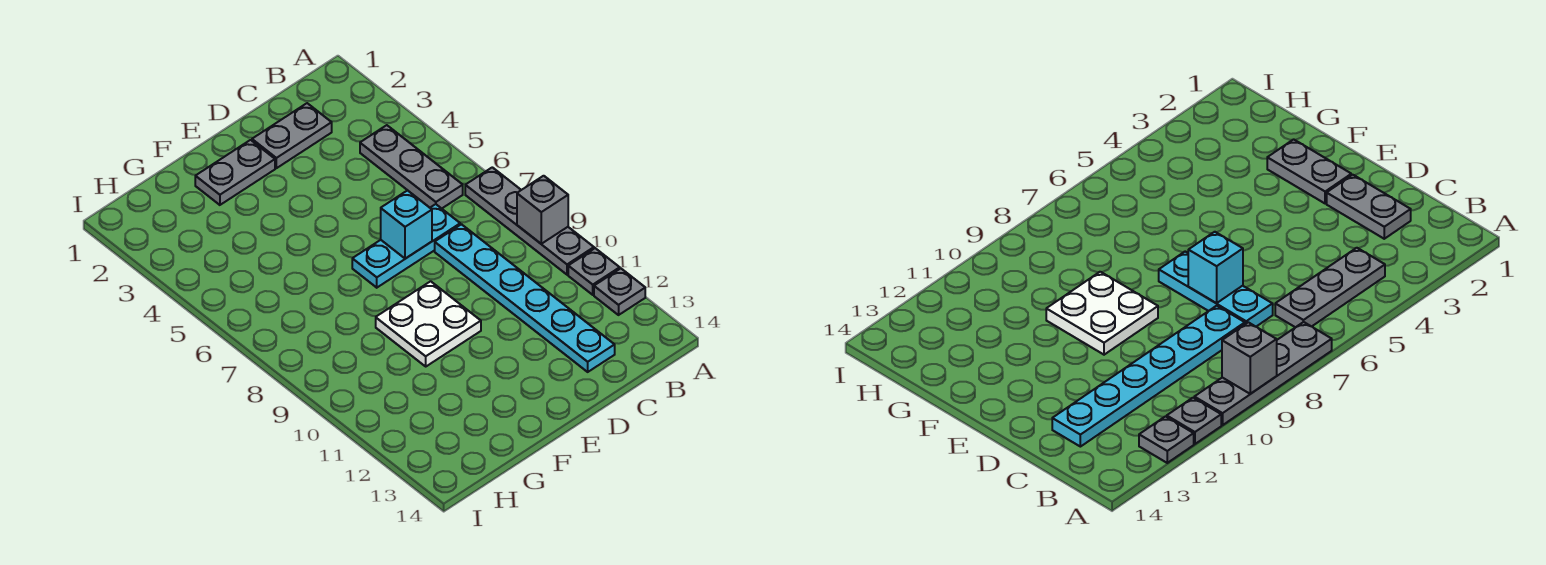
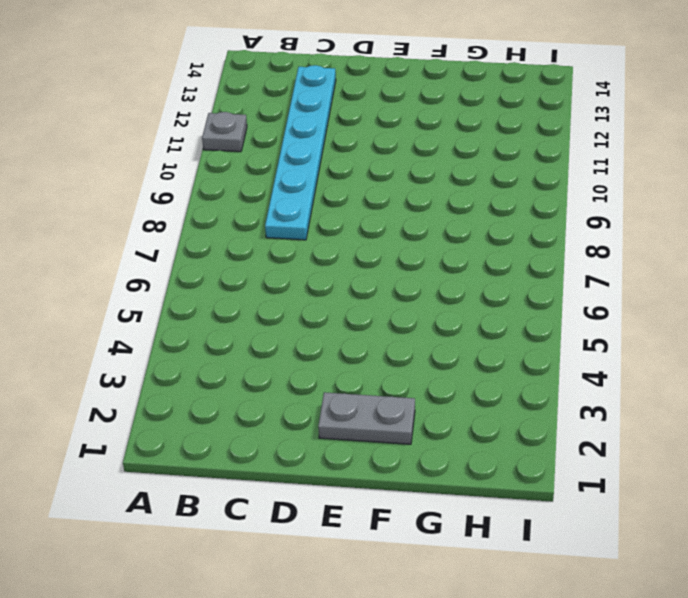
none -> grey 1x4 plate [465,167,594,275]
none -> grey 1x1 plate [594,269,645,315]

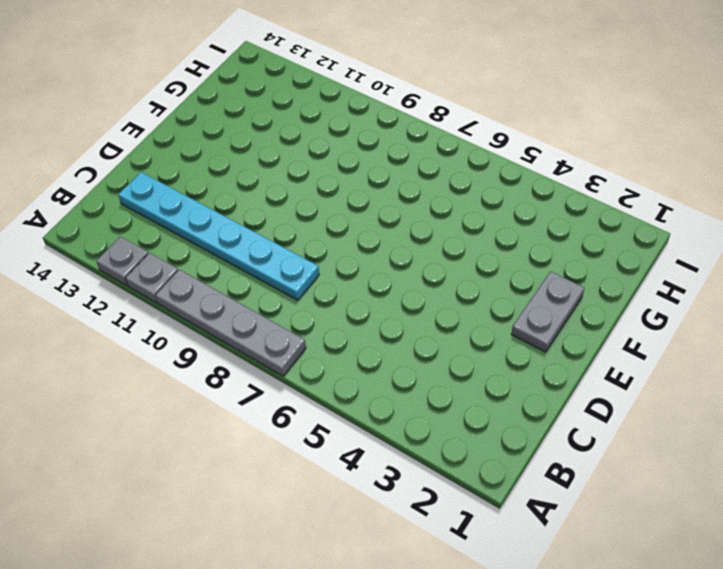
none -> grey 1x3 plate [360,125,463,208]
none -> grey 1x2 plate [252,103,332,168]

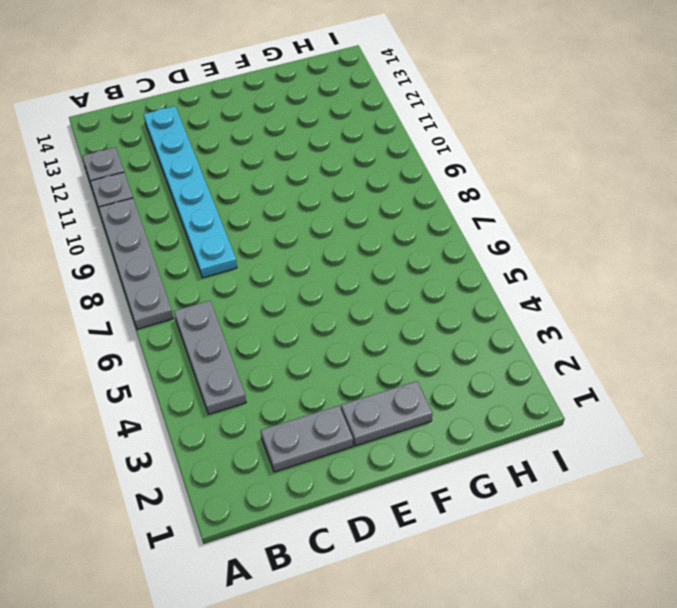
none -> cyan 1x3 plate [352,204,460,288]
none -> white 2x2 plate [376,281,481,366]

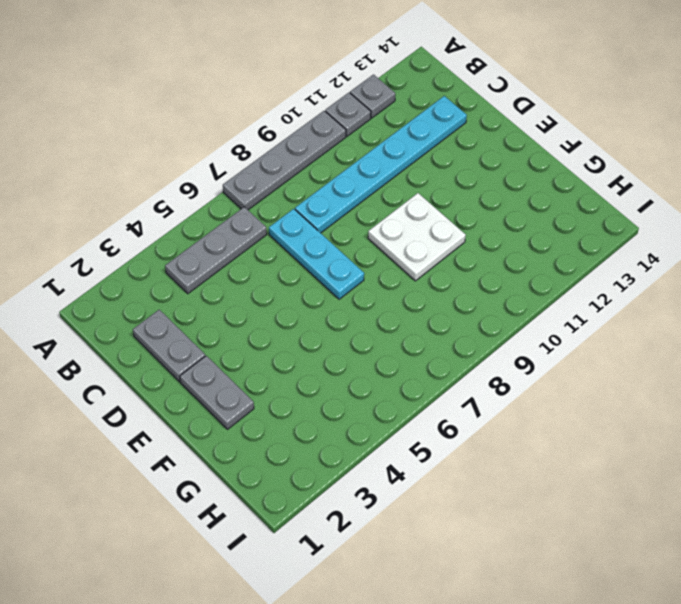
none -> grey 1x1 brick [517,176,568,244]
none -> cyan 1x1 brick [381,190,432,259]

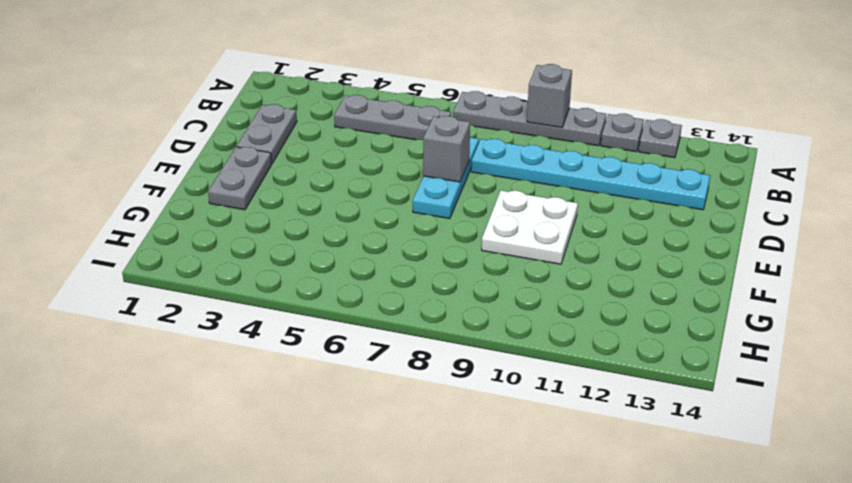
grey 1x1 brick [423,116,470,182] -> cyan 1x1 brick [381,190,432,259]

